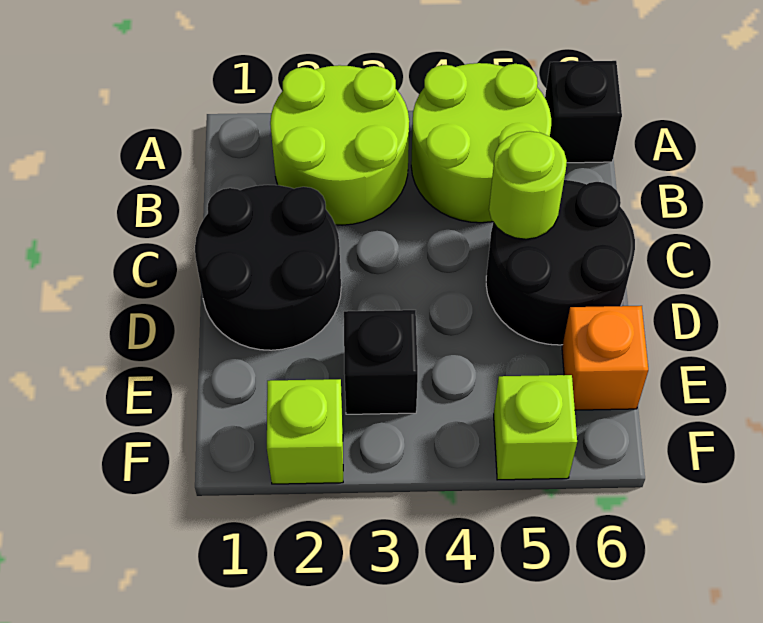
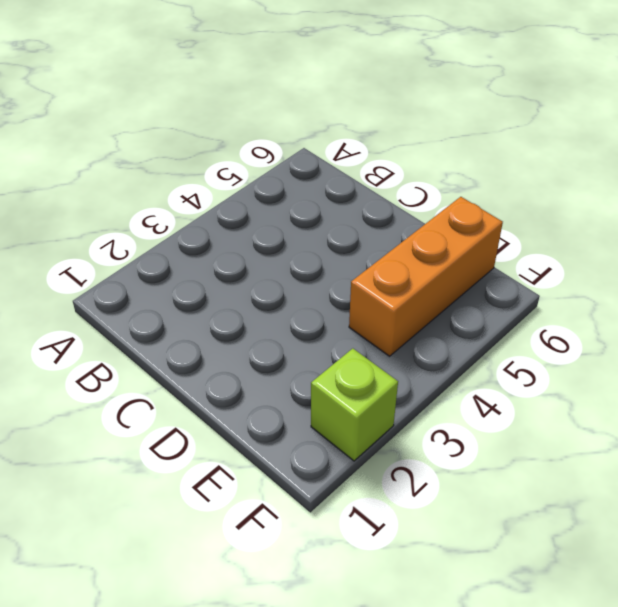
orange 1x3 brick [349,197,503,356] -> orange 1x1 brick [562,306,648,410]
none -> lime 2x2 round brick [270,65,409,225]
none -> lime 2x2 round brick [411,63,551,223]

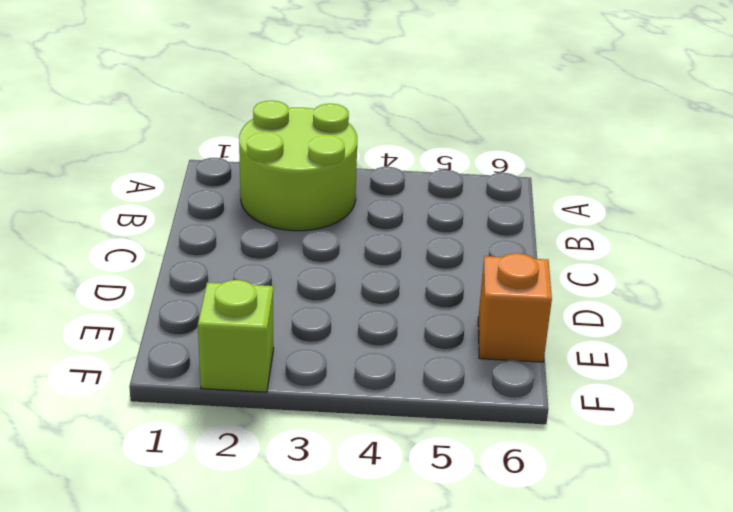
none -> lime 2x2 round brick [411,63,551,223]
none -> black 1x1 brick [545,61,622,163]

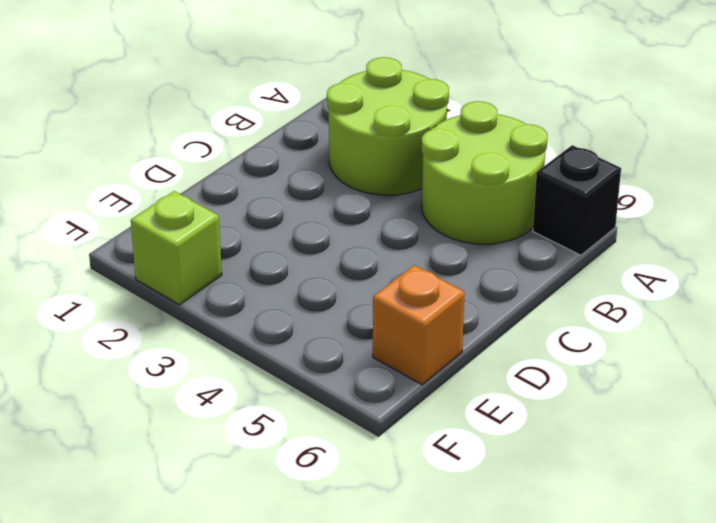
none -> black 2x2 round brick [195,185,341,350]
none -> black 2x2 round brick [486,180,635,345]

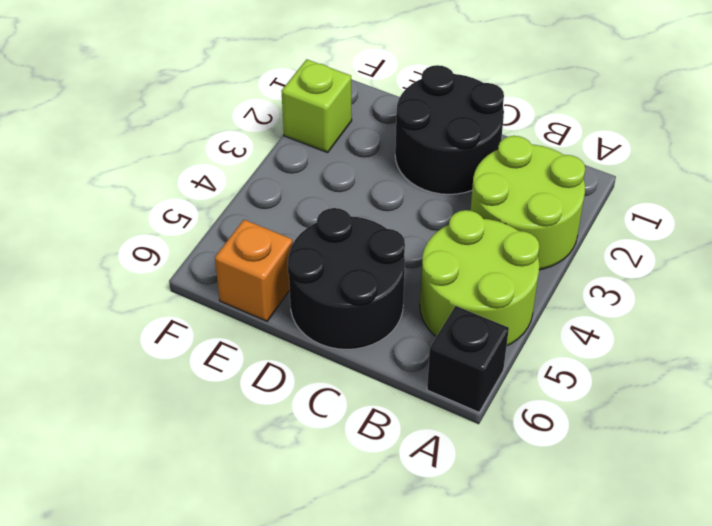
none -> black 1x1 brick [344,310,418,414]
none -> lime 1x1 brick [494,375,577,480]

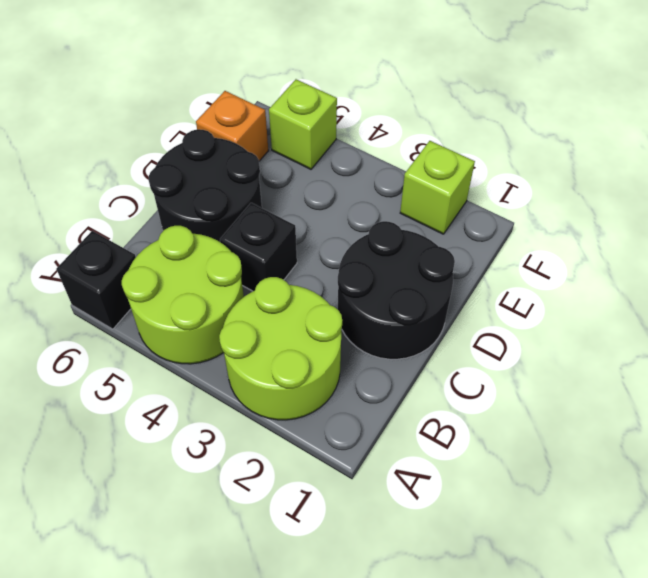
black 1x1 brick [220,203,297,291] -> black 1x1 brick moved to [344,310,418,414]
none -> lime 1x1 round brick [489,131,567,239]

